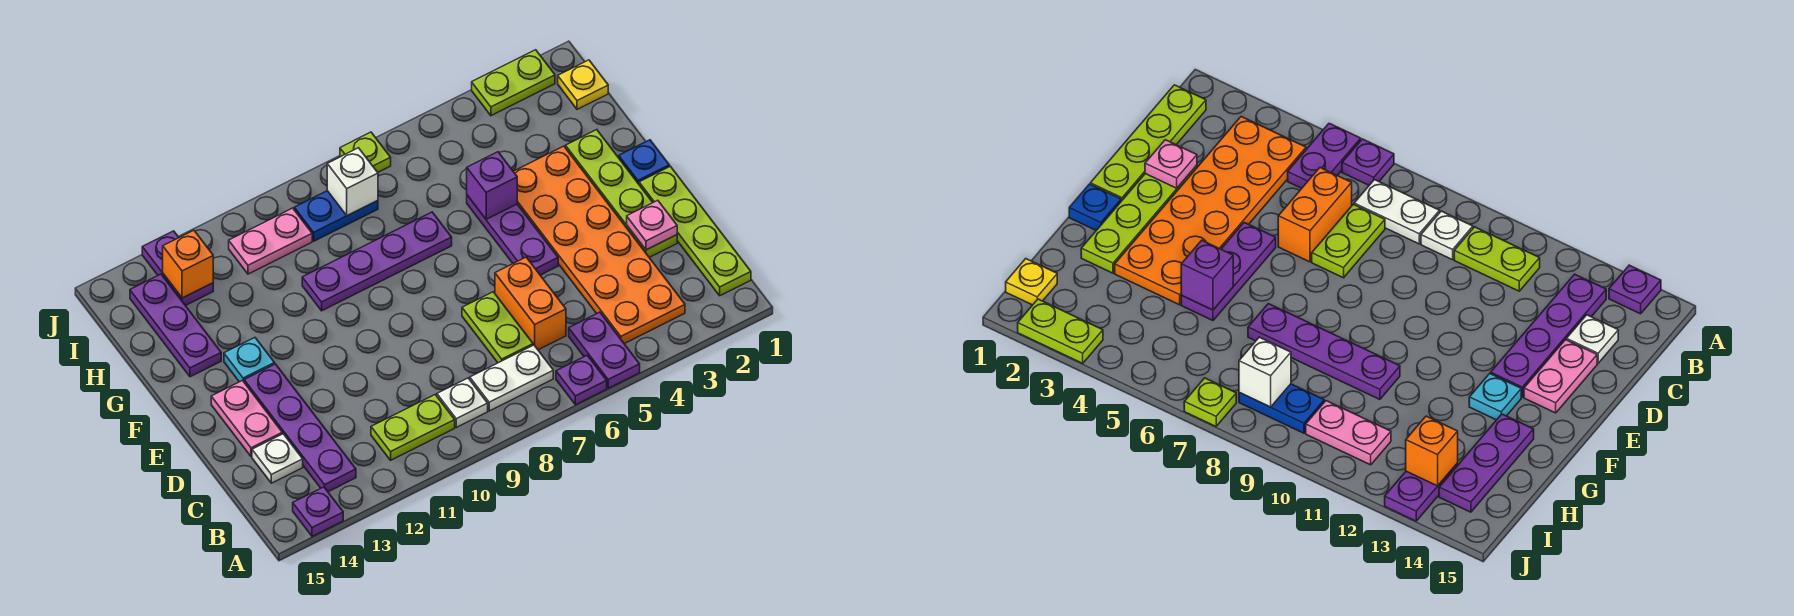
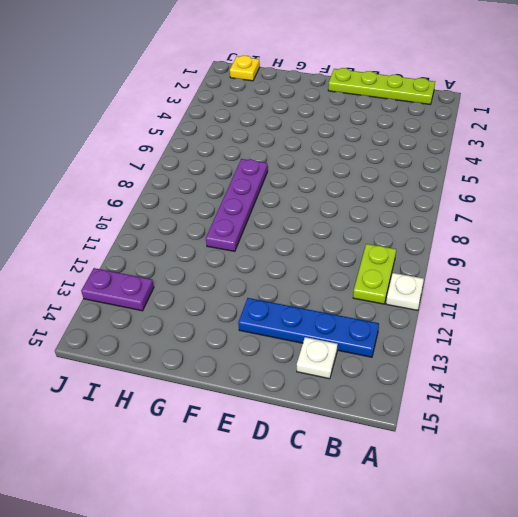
white 1x1 plate [386,273,424,310] -> white 1x1 plate moved to [437,378,488,427]
blue 1x4 plate [238,298,379,357] -> purple 1x4 plate [244,364,356,492]
none -> purple 1x2 plate [569,312,640,388]
none -> purple 1x1 plate [556,355,607,405]
none -> purple 1x1 plate [293,487,343,536]

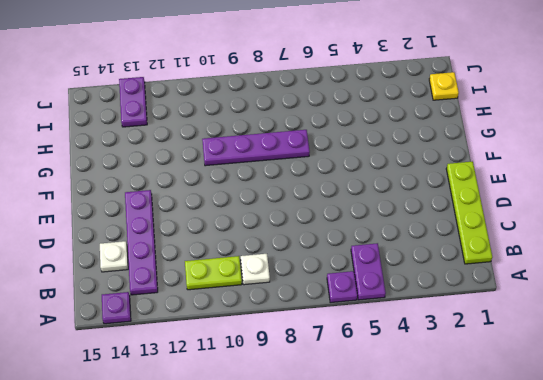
none -> orange 2x6 plate [513,146,685,344]
none -> white 1x2 plate [470,345,553,411]
none -> orange 1x2 brick [495,257,566,350]

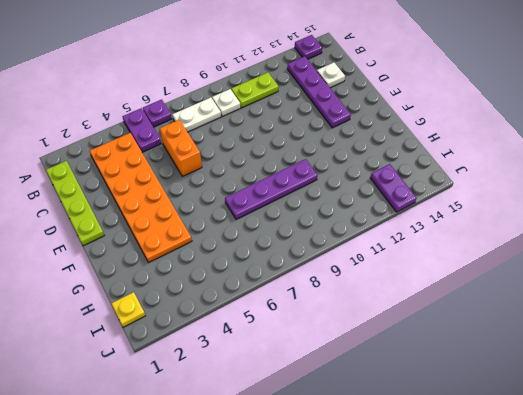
none -> lime 1x2 plate [462,292,533,363]
none -> lime 1x4 plate [566,130,677,257]
none -> pink 1x2 plate [211,381,282,457]

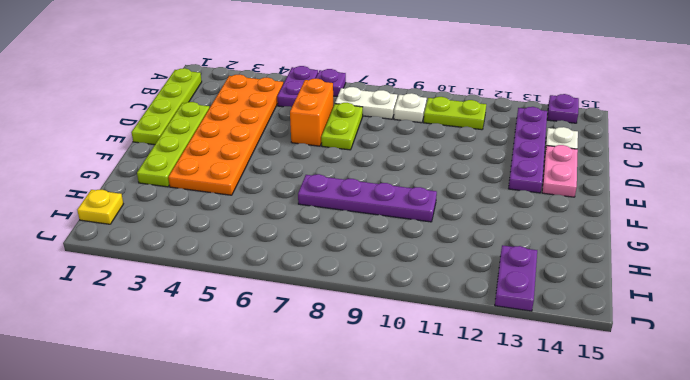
none -> purple 1x3 plate [467,195,558,275]
none -> blue 1x1 plate [619,140,670,184]
none -> cyan 1x1 plate [224,338,275,382]

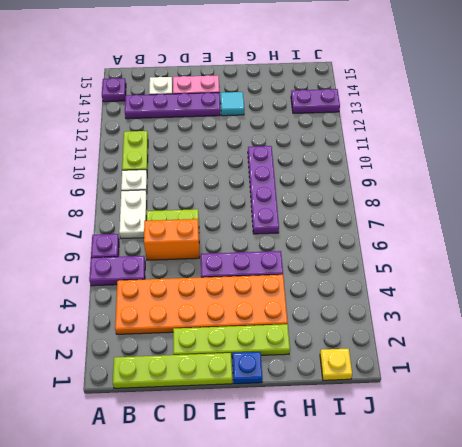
cyan 1x1 tile [221,92,244,116] -> cyan 1x1 plate [224,338,275,382]
none -> purple 1x3 plate [130,274,221,377]
none -> blue 1x2 plate [294,191,378,241]
none -> pink 1x2 plate [229,208,312,274]

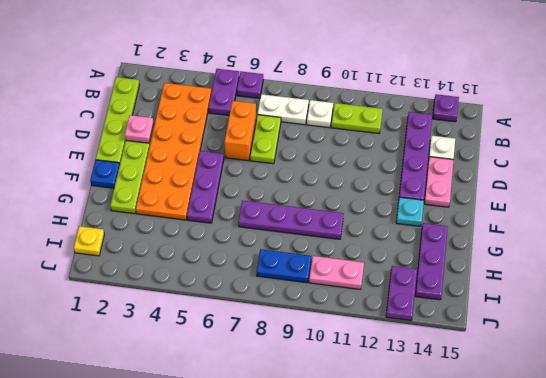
none -> lime 1x2 plate [472,50,555,116]
none -> lime 1x1 plate [340,132,391,172]
none -> purple 1x1 brick [467,152,517,219]

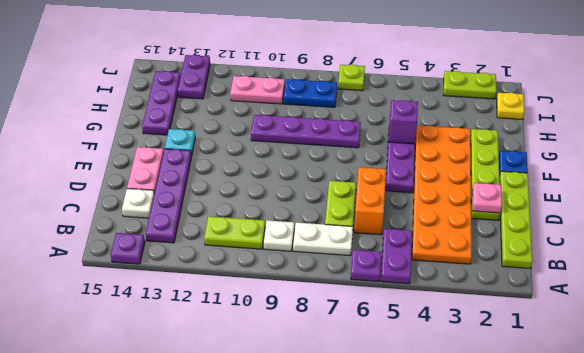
none -> white 1x1 brick [327,148,378,216]
none -> orange 1x1 brick [163,230,213,298]

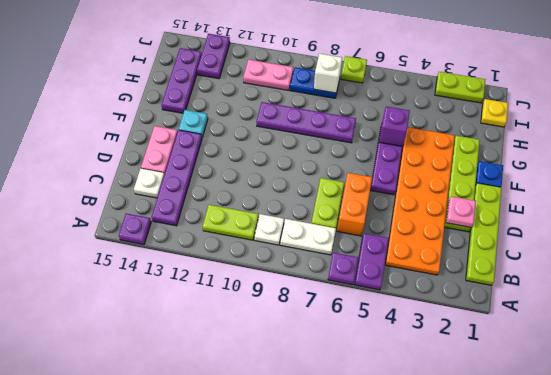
none -> orange 1x1 brick [163,230,213,298]

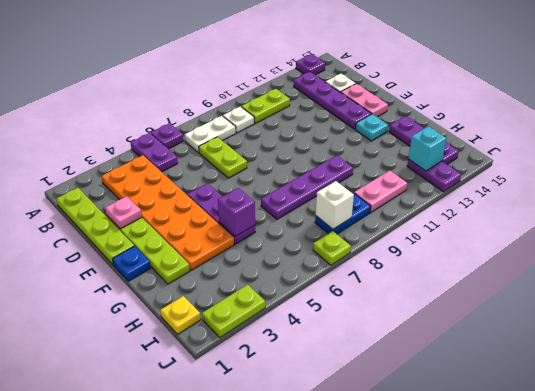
cyan 1x1 brick [408,126,446,171] -> orange 1x1 brick [163,230,213,298]
none -> orange 1x2 brick [495,257,566,350]

